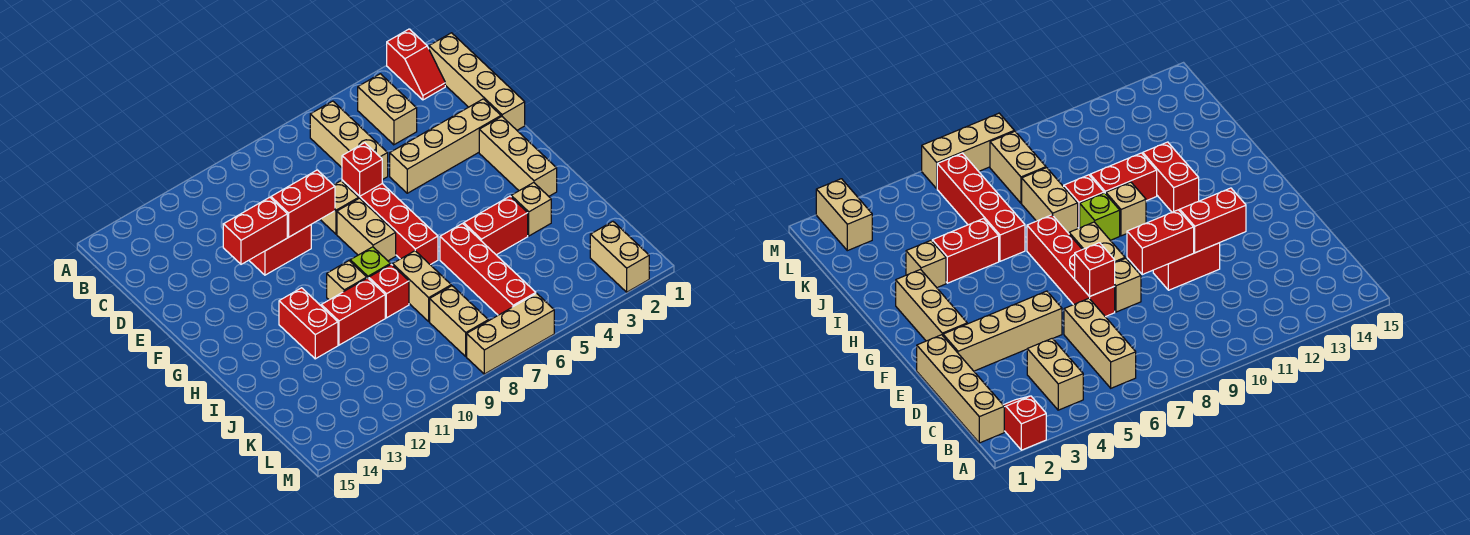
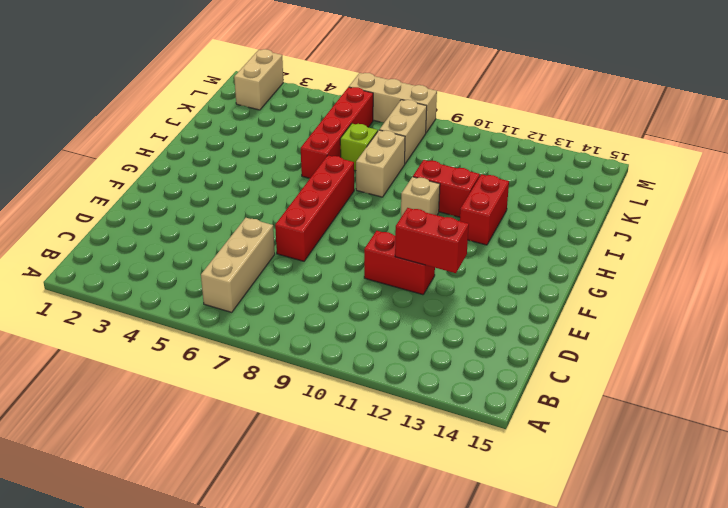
lime 1x1 brick [340,124,378,171] -> lime 1x1 brick moved to [350,247,391,279]
none -> red 1x2 slope [387,29,445,100]
none -> tan 1x4 brick [429,33,525,130]
none -> tan 1x2 brick [358,74,417,145]

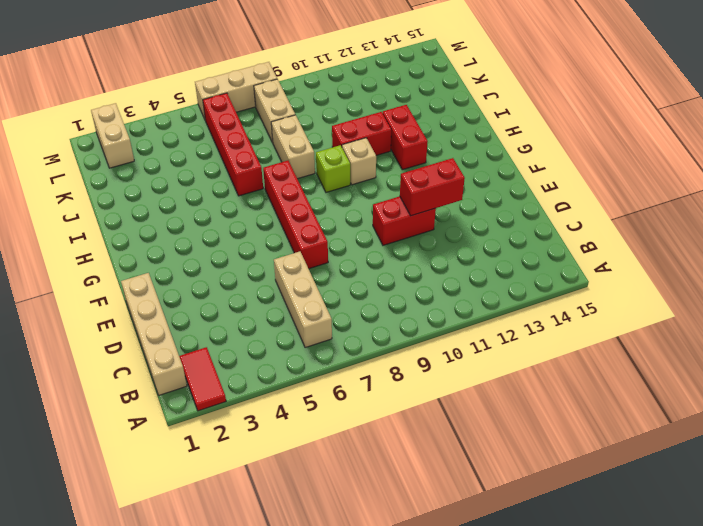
red 1x2 tile [179,347,226,411] -> red 1x2 slope [387,29,445,100]
none -> tan 1x2 brick [358,74,417,145]
none -> tan 1x4 brick [390,99,501,193]
none -> tan 1x1 brick [320,181,359,234]

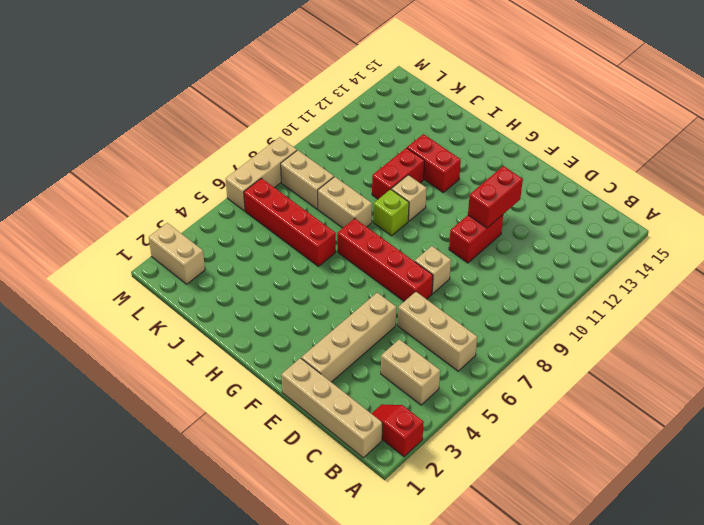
none -> tan 1x3 brick [479,117,557,196]
none -> tan 1x2 brick [337,198,396,261]
none -> tan 1x1 brick [511,183,551,236]

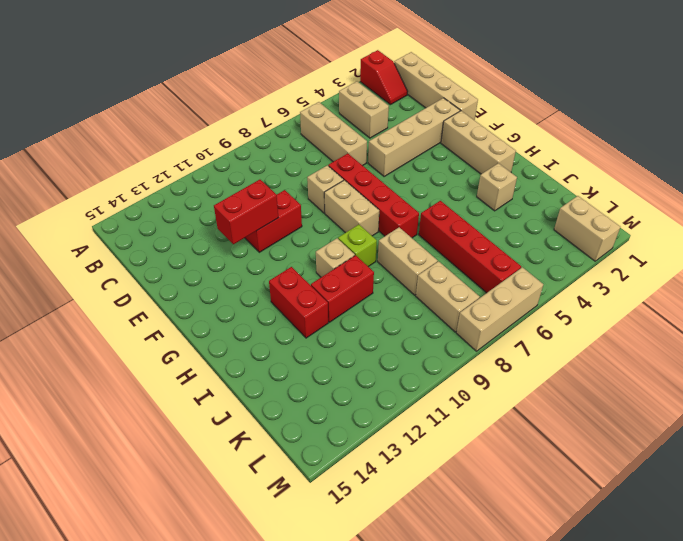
none -> red 1x2 brick [464,196,528,255]
none -> red 1x1 brick [369,264,409,318]
none -> red 1x1 brick [342,143,382,196]

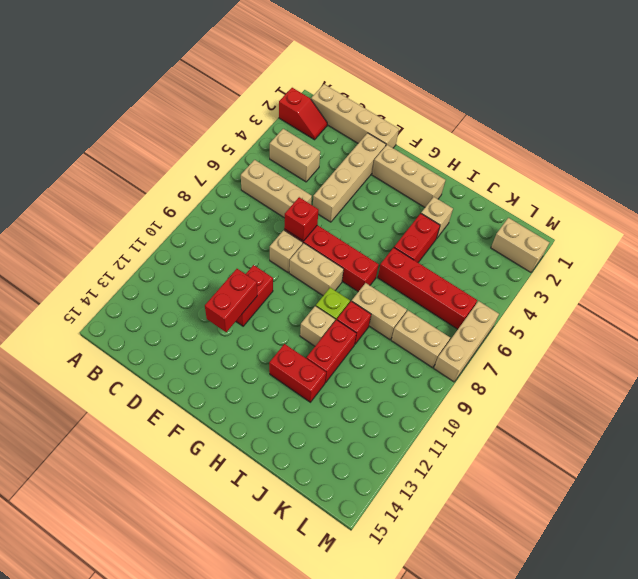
none -> red 1x2 brick [271,170,335,237]

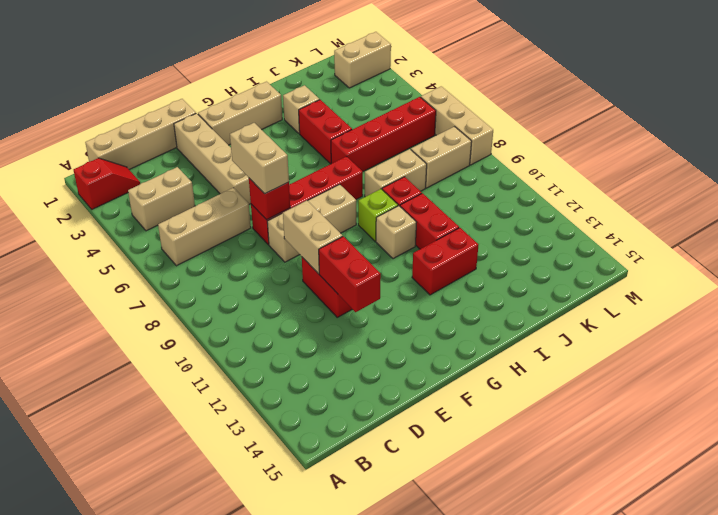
tan 1x2 brick [230,123,289,194] -> none
tan 1x2 brick [283,201,343,274] -> red 1x2 brick [271,170,335,237]

